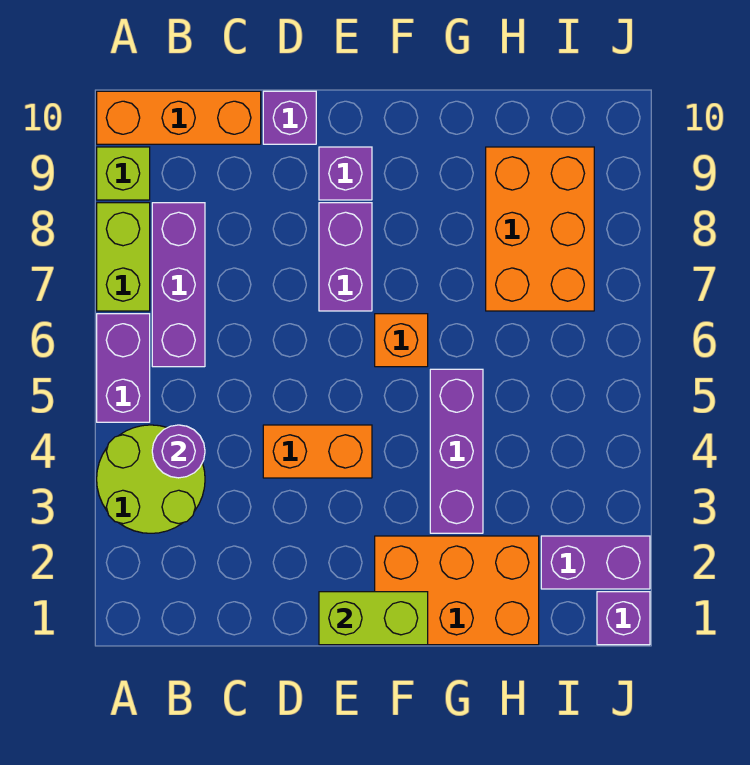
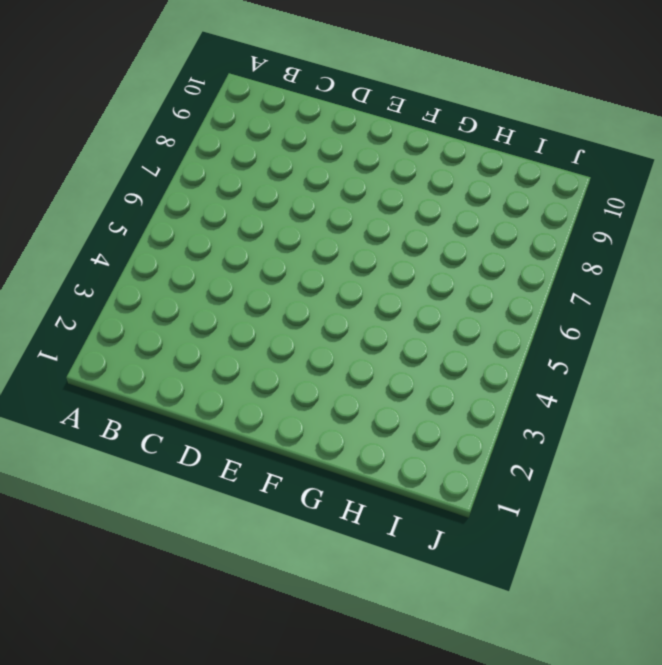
none -> lime 2x2 round brick [97,425,205,533]
none -> purple 1x2 brick [97,314,150,422]
none -> lime 1x2 brick [97,203,150,311]

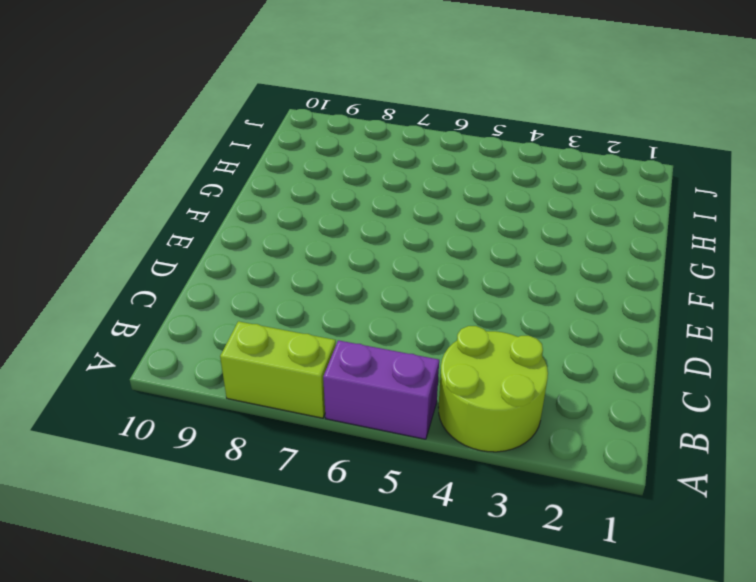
none -> lime 1x1 brick [97,147,150,200]
none -> orange 1x3 brick [97,91,261,144]
none -> purple 1x3 brick [152,203,205,367]

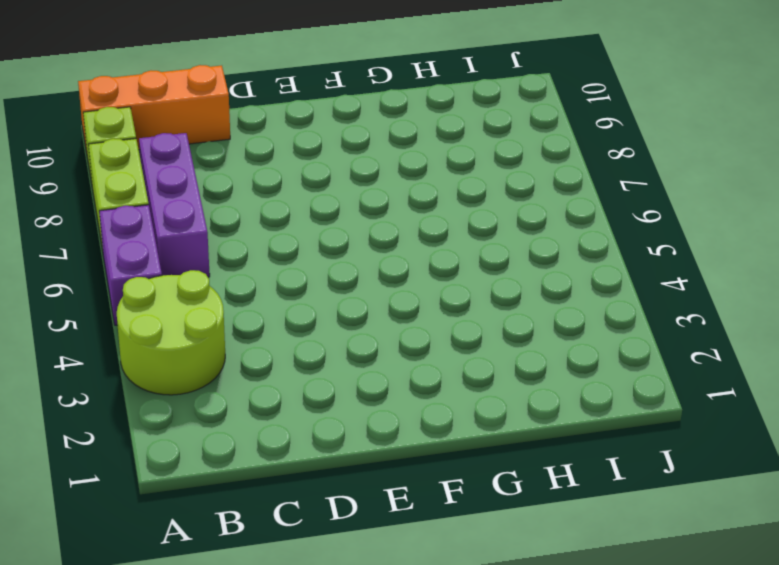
none -> orange 1x2 brick [263,425,372,478]
none -> purple 1x1 brick [263,91,316,144]
none -> purple 1x2 brick [319,203,372,311]

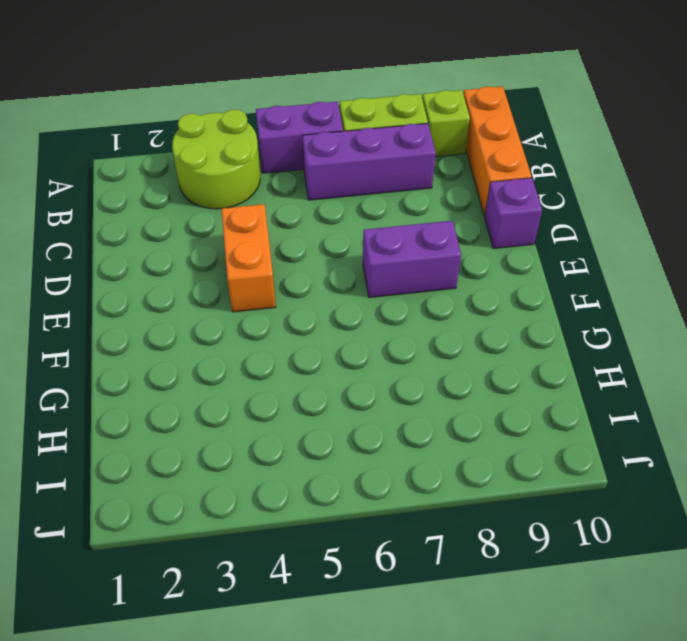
none -> purple 1x1 brick [319,147,372,200]
none -> orange 2x3 brick [375,536,539,645]
none -> orange 1x1 brick [375,314,428,367]

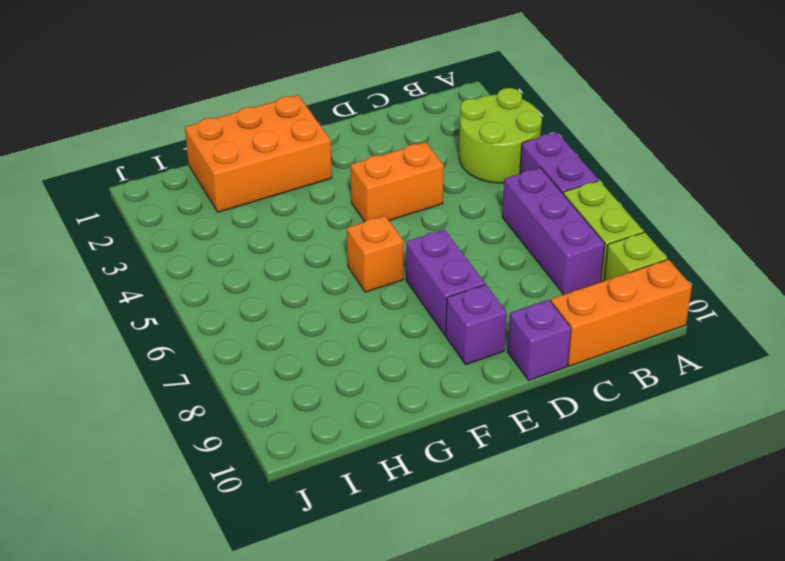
none -> purple 1x3 brick [430,369,483,533]
none -> orange 2x3 brick [486,147,594,311]
none -> purple 1x2 brick [541,536,650,589]

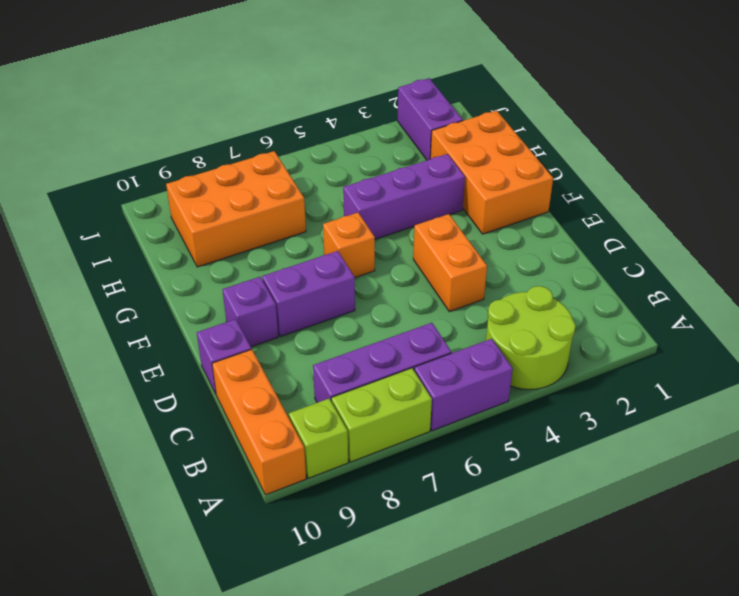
none -> purple 1x1 brick [597,592,650,645]
none -> purple 1x1 round brick [152,425,205,478]
none -> lime 1x2 brick [319,592,428,645]

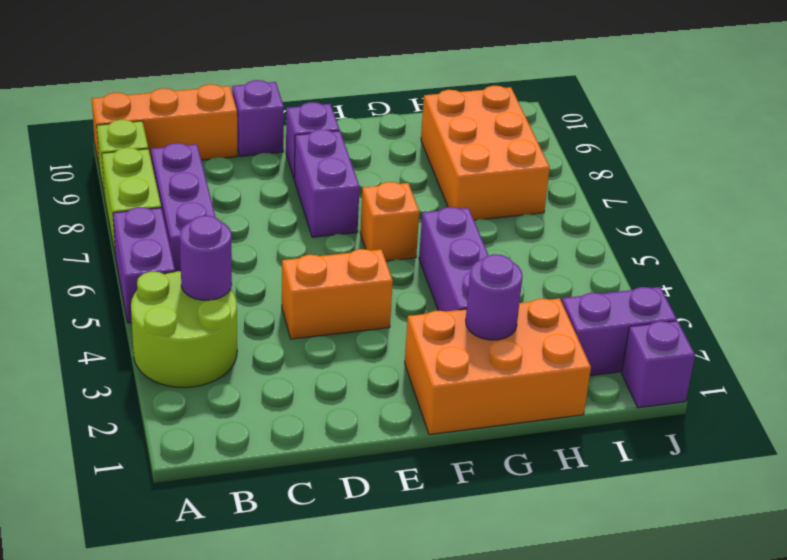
purple 1x1 round brick [466,254,523,340] -> none
none -> lime 1x2 brick [319,592,428,645]

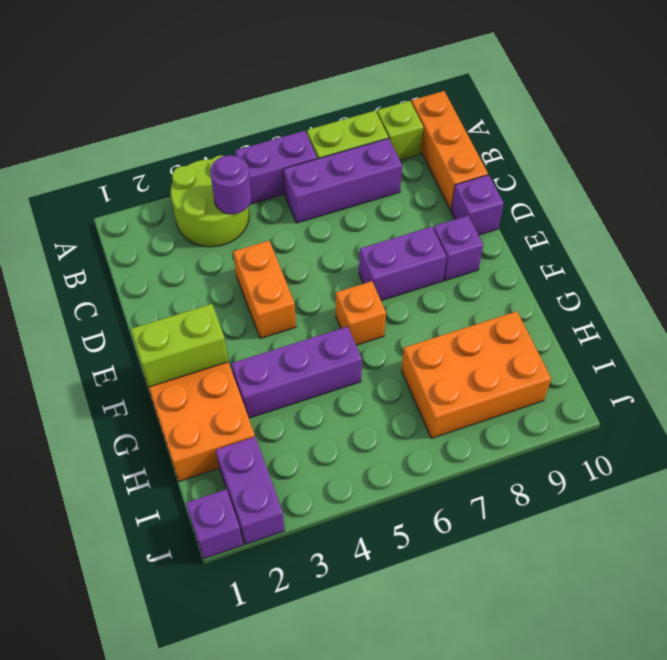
lime 1x2 brick [131,304,228,387] -> lime 1x2 brick turned to [319,592,428,645]

